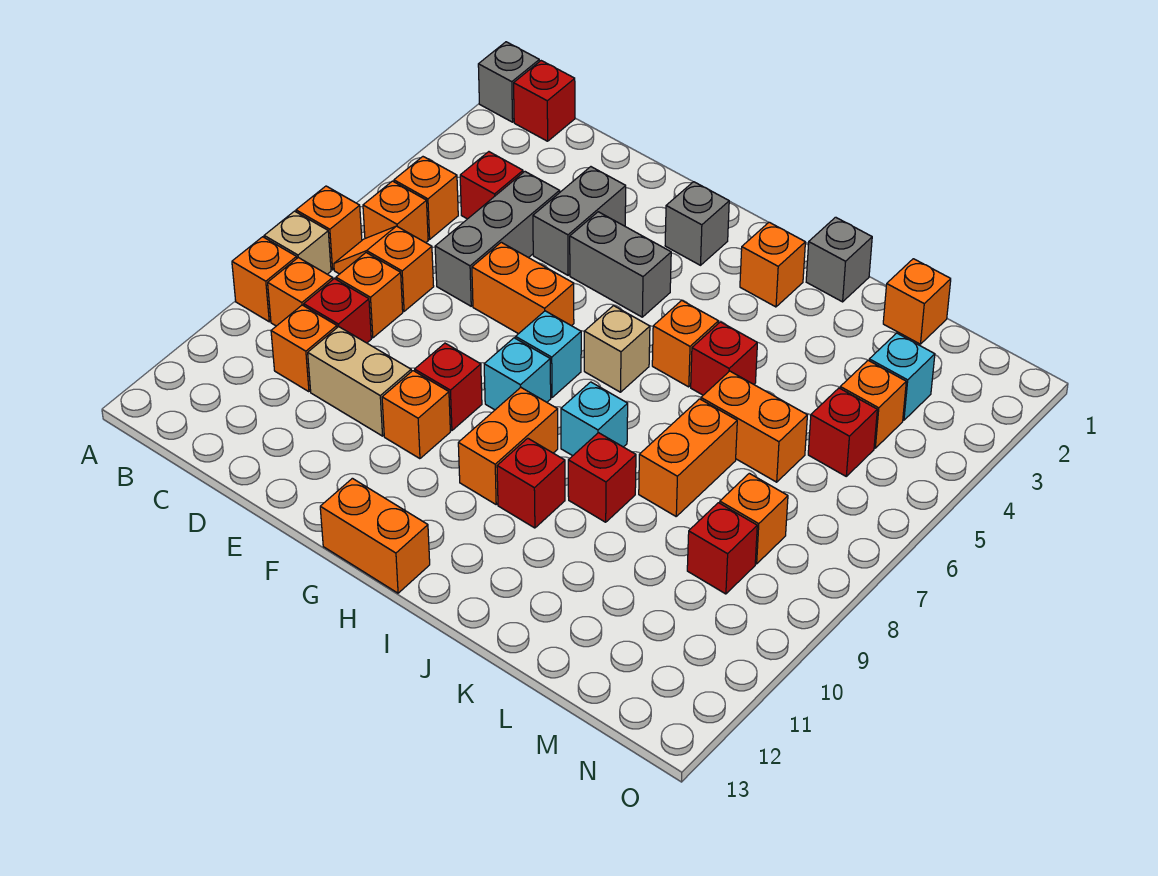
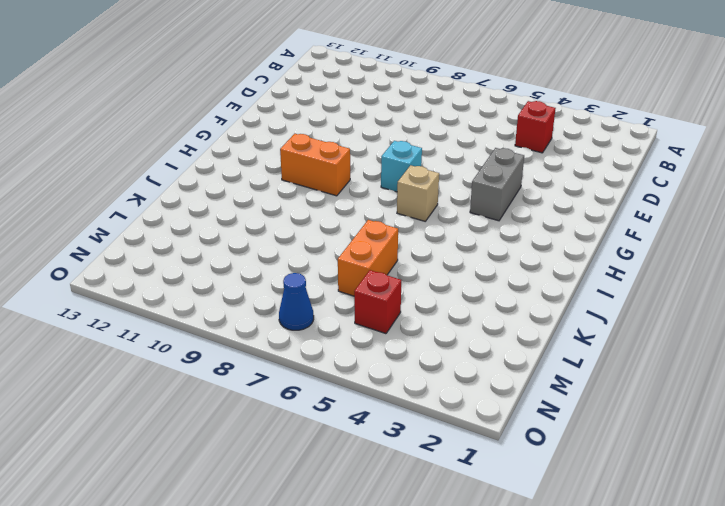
blue 1x1 cone [279,273,314,330] -> none
none -> grey 1x1 brick [478,42,539,122]
none -> orange 1x1 brick [296,186,362,270]
none -> tan 1x1 brick [264,211,331,274]
none -> orange 1x1 brick [232,237,297,322]

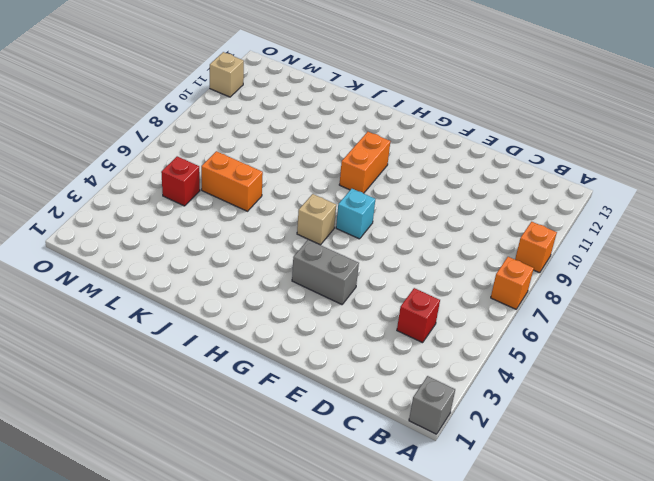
tan 1x1 brick [210,52,244,97] -> tan 1x1 brick moved to [264,211,331,274]
none -> red 1x1 brick [514,61,575,141]
none -> orange 1x1 brick [394,157,458,239]
none -> orange 1x1 brick [363,181,428,243]
none -> orange 1x2 slope [334,226,434,311]

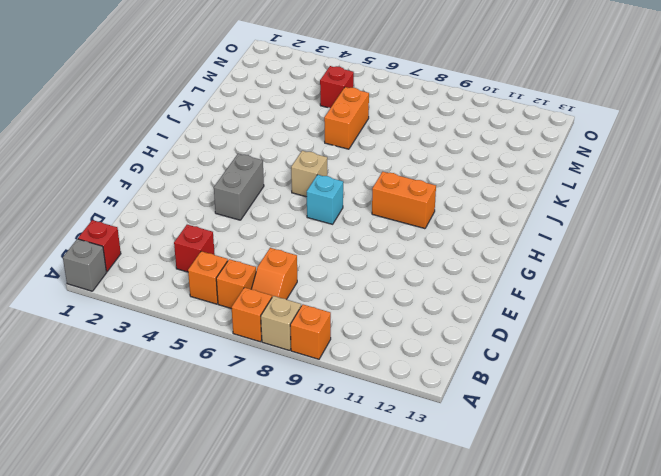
none -> orange 1x1 brick [268,258,333,326]
none -> orange 1x1 brick [336,253,403,338]
none -> red 1x1 brick [304,279,371,343]
none -> orange 1x1 brick [271,305,337,392]

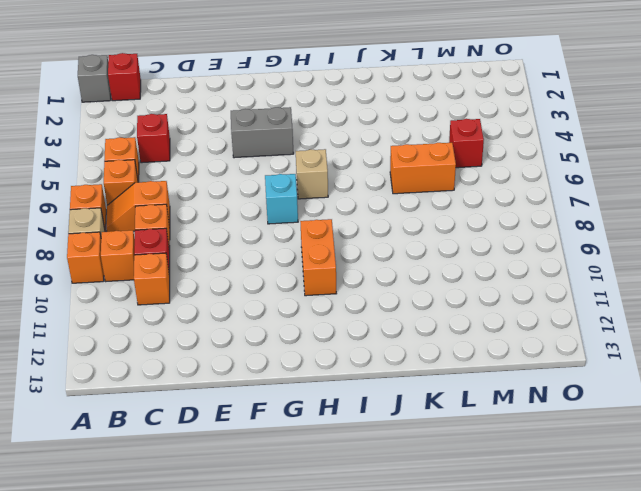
none -> grey 1x3 brick [435,172,560,306]
none -> tan 1x2 brick [308,327,411,436]
none -> grey 1x2 brick [533,167,626,275]
none -> orange 1x2 brick [472,242,574,334]

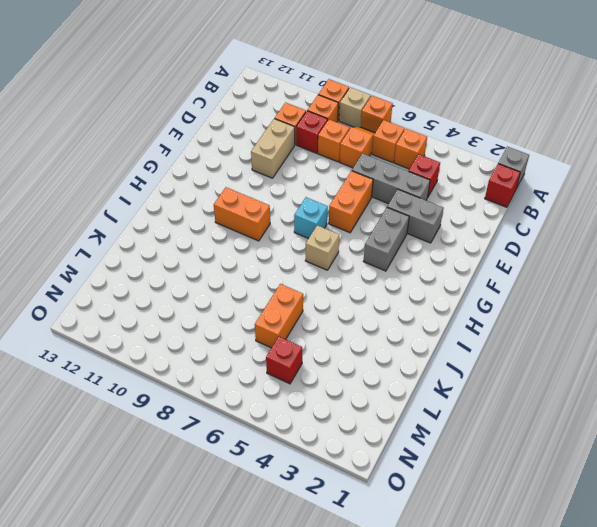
none -> red 1x1 brick [415,343,482,431]
none -> orange 1x1 brick [382,371,450,459]
none -> grey 1x1 brick [665,182,729,265]
none -> cyan 1x1 brick [484,338,551,410]

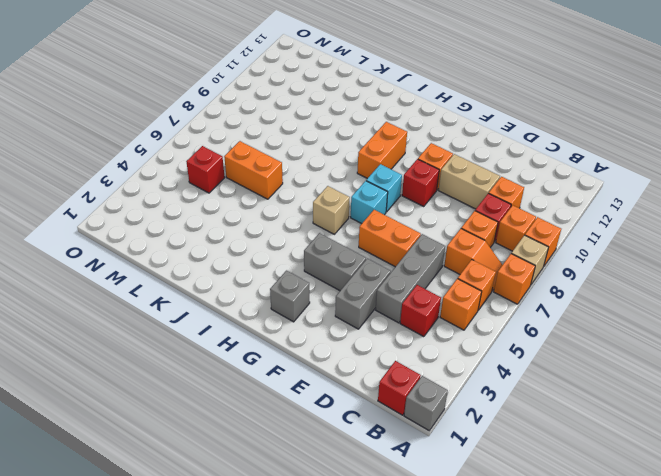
none -> orange 1x2 brick [320,478,430,593]
none -> orange 1x1 brick [740,222,805,307]
none -> orange 1x1 brick [652,300,718,387]
none -> cyan 1x1 brick [561,382,628,456]

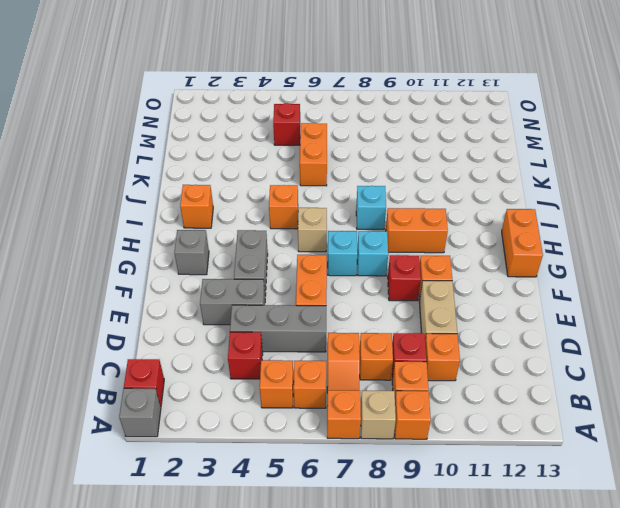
none -> red 1x1 brick [497,438,565,528]
none -> grey 1x1 brick [806,217,872,302]
none -> red 1x1 brick [691,322,757,395]
none -> red 1x1 brick [568,433,636,522]

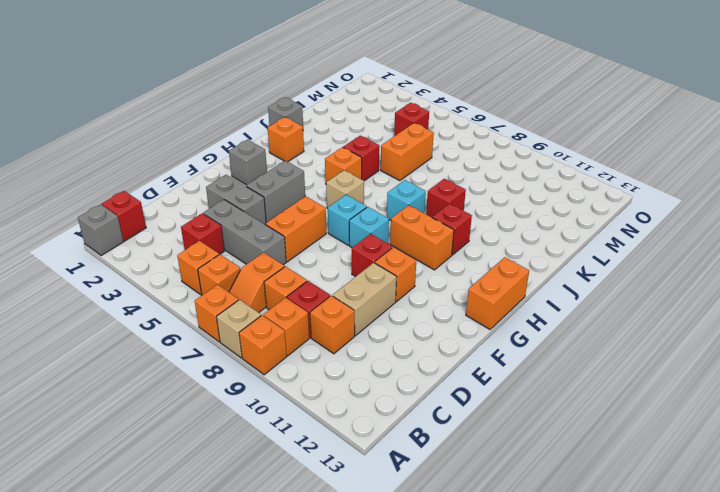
none -> orange 1x2 brick [639,399,737,516]
none -> orange 1x1 brick [883,259,951,344]
none -> cyan 1x1 brick [869,333,935,420]
none -> orange 1x1 brick [840,360,906,448]

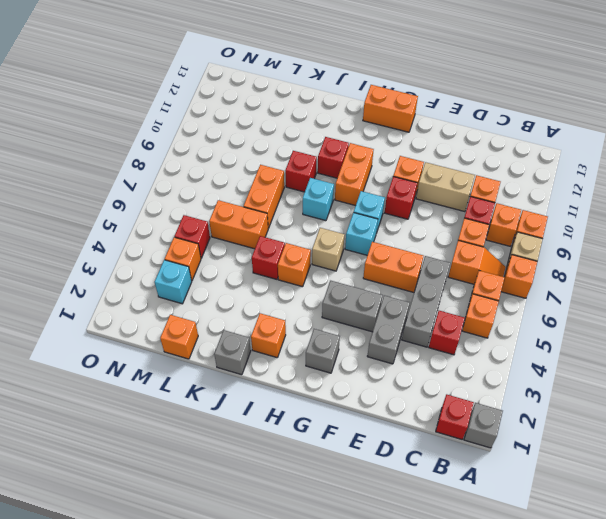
none -> orange 1x1 brick [720,473,788,564]
none -> red 1x1 brick [687,503,757,594]

